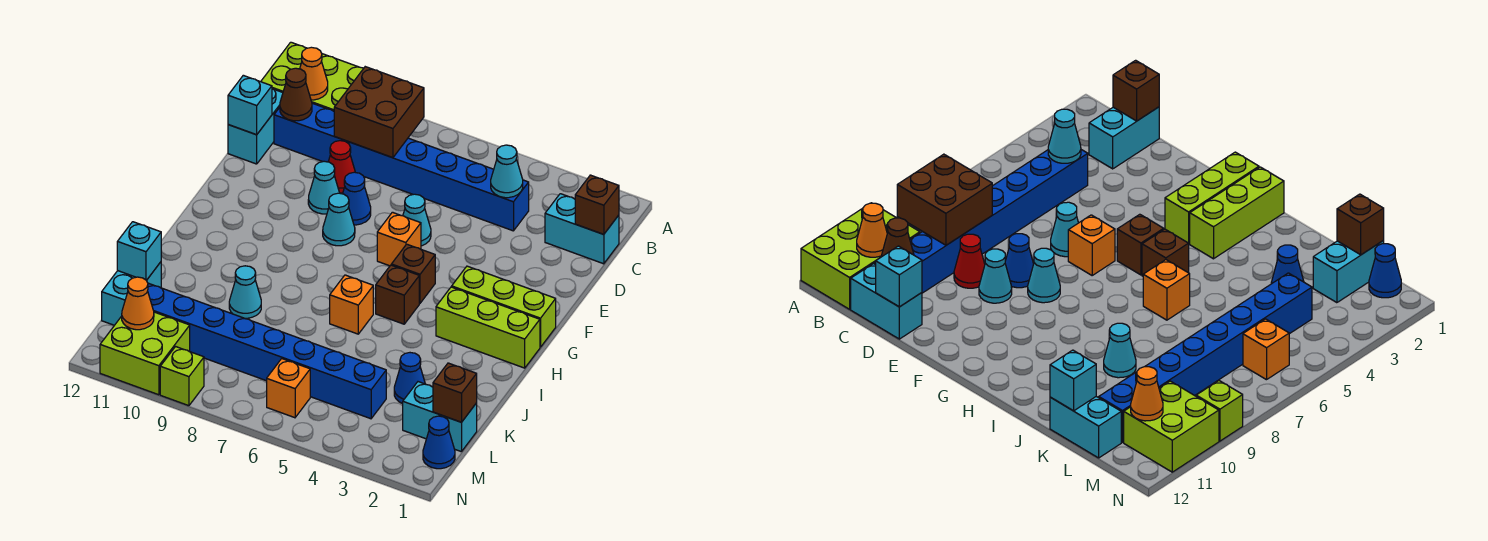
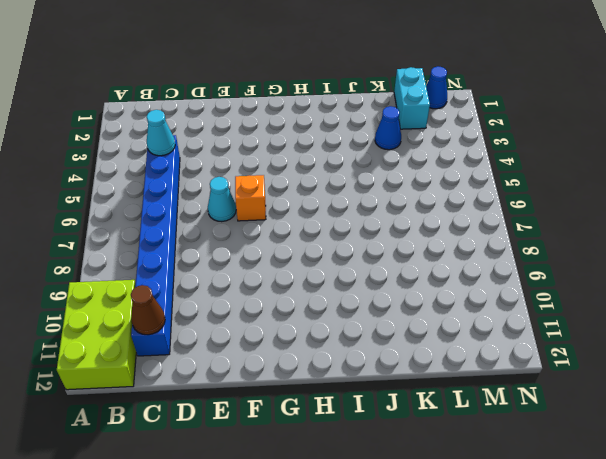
none -> cyan 1x2 brick [545,194,619,264]
none -> cyan 1x2 brick [228,89,283,164]
none -> red 1x1 cone [328,141,355,193]
none -> blue 1x1 cone [343,172,371,225]

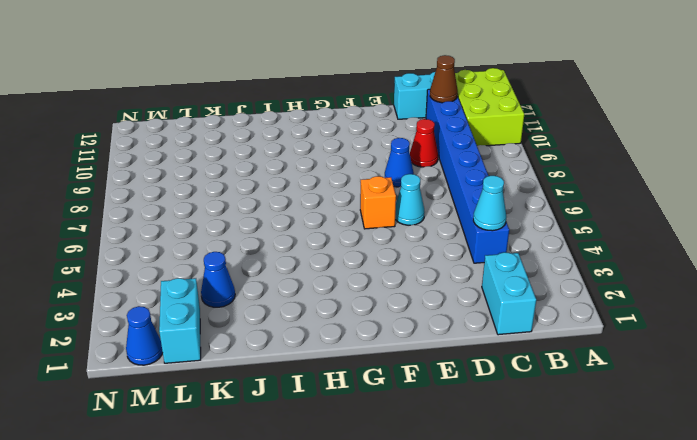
none -> cyan 1x1 cone [308,161,339,214]
none -> cyan 1x1 cone [323,193,355,246]
none -> lime 1x3 brick [452,266,556,347]
none -> brown 1x1 brick [391,244,435,303]

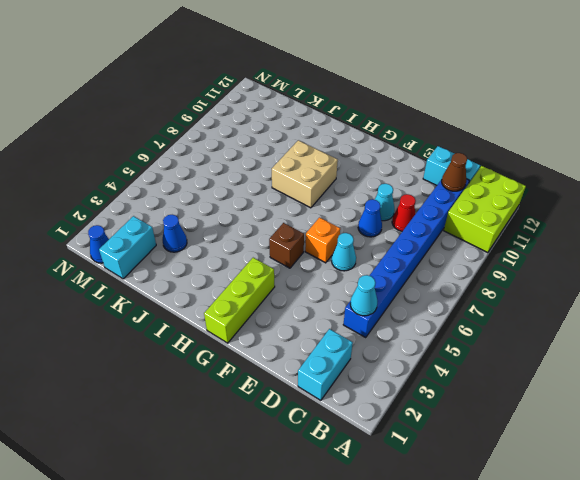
tan 2x2 brick [272,140,338,208] -> none
none -> cyan 1x1 cone [323,193,355,246]
none -> lime 1x3 brick [436,287,540,368]
none -> brown 1x1 brick [376,265,419,324]
none -> orange 1x1 brick [330,275,373,334]

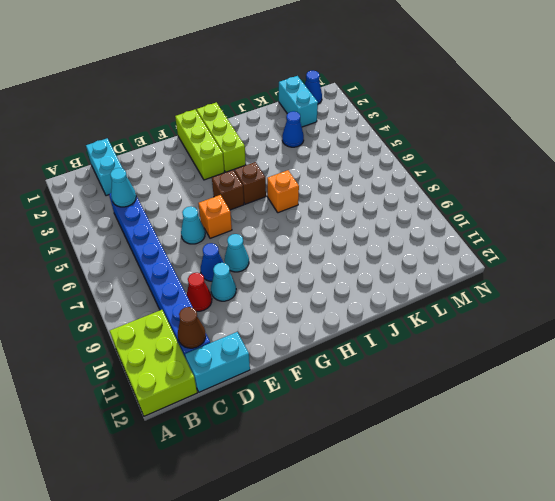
none -> cyan 1x1 cone [229,266,261,318]
none -> cyan 1x2 brick [102,262,161,325]
none -> blue 1x8 brick [148,283,386,419]
none -> orange 1x1 brick [267,359,310,418]

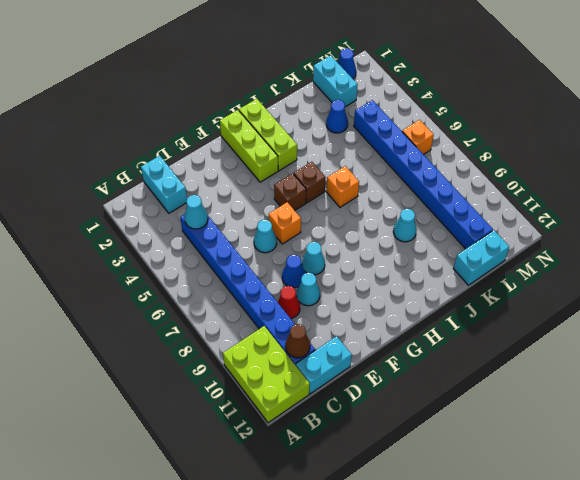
none -> lime 2x2 brick [100,312,190,395]
none -> lime 1x1 brick [160,347,204,406]
none -> brown 2x2 brick [334,67,424,158]
none -> orange 1x1 cone [300,47,328,100]

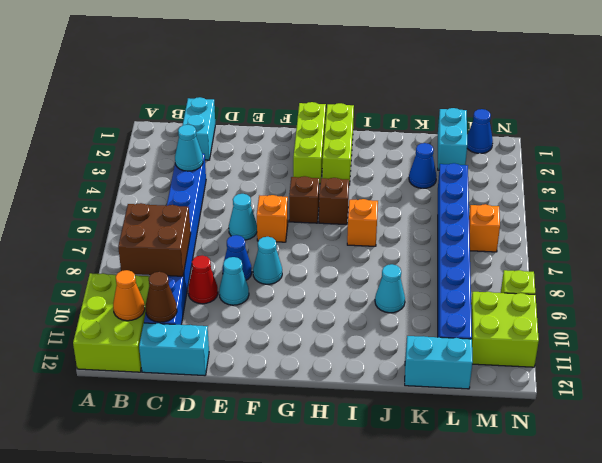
none -> brown 1x1 brick [575,175,619,234]
none -> cyan 1x1 brick [228,75,272,135]
none -> cyan 1x1 brick [117,222,161,280]
none -> brown 1x1 brick [433,363,477,422]

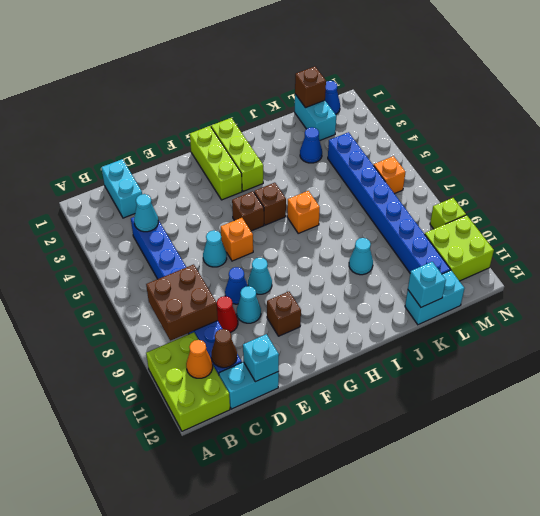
brown 1x1 brick [267,292,301,336] -> brown 1x1 brick moved to [575,175,619,234]
none -> orange 1x1 cone [122,277,154,330]

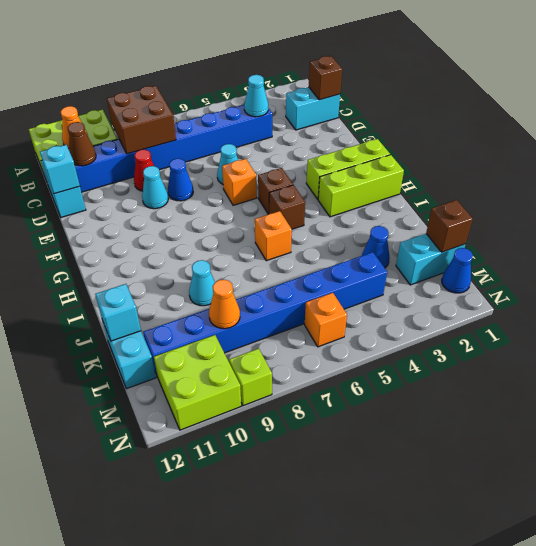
orange 1x1 cone [209,280,240,329] -> orange 1x1 cone moved to [122,277,154,330]
none -> cyan 1x1 cone [323,193,355,246]

